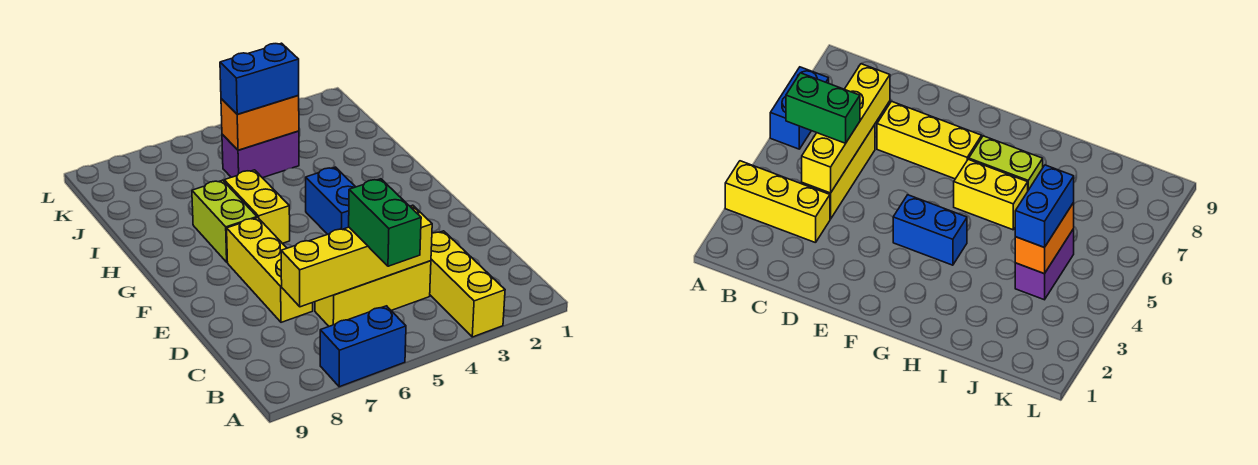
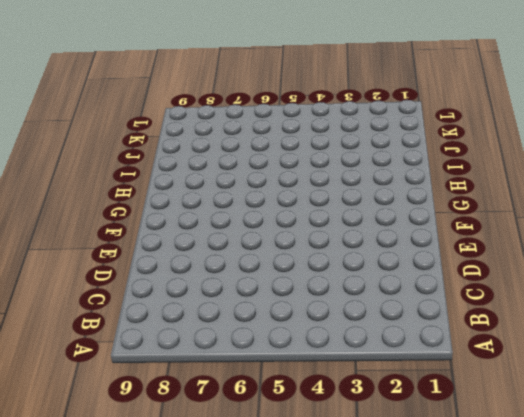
none -> yellow 1x3 brick [430,231,505,337]
none -> blue 1x2 brick [320,306,406,387]
none -> yellow 1x3 brick [315,261,431,326]

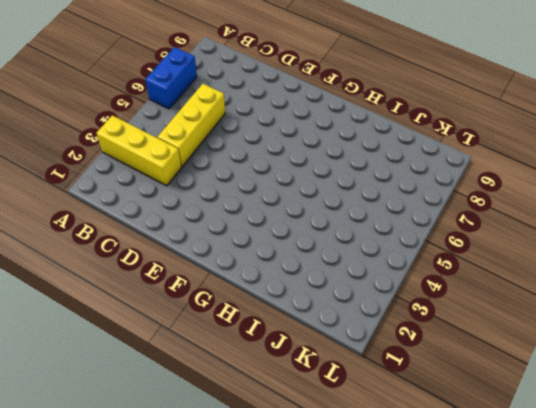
none -> yellow 1x3 brick [227,218,313,322]
none -> blue 1x2 brick [306,167,355,234]
none -> yellow 1x2 brick [224,170,290,243]

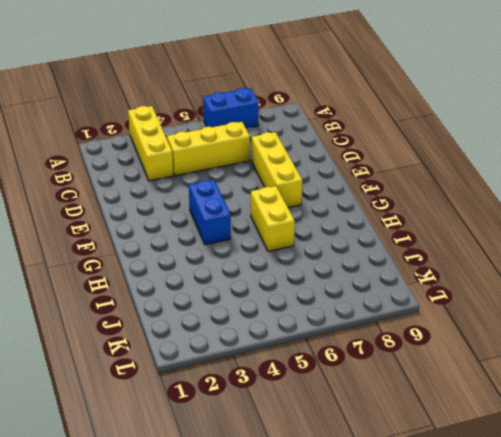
none -> lime 1x2 brick [192,180,257,262]
none -> purple 1x2 brick [222,131,299,178]
none -> yellow 1x4 brick [281,205,432,307]

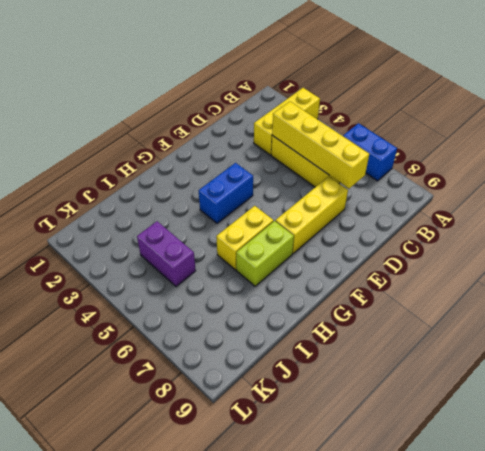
none -> orange 1x2 brick [221,96,299,150]
none -> green 1x2 brick [349,179,421,266]
none -> blue 1x2 brick [220,43,299,114]

